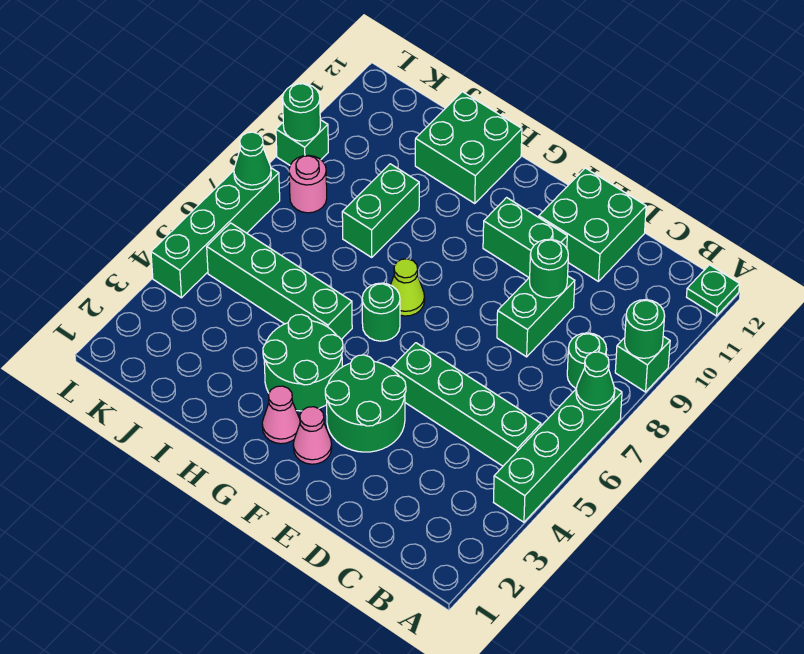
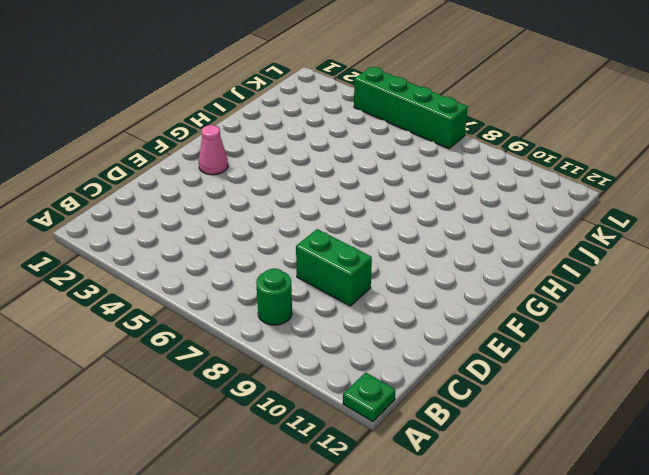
none -> green 1x4 brick [494,387,622,522]
none -> green 1x1 brick [615,336,670,392]
none -> green 1x4 brick [392,343,541,466]

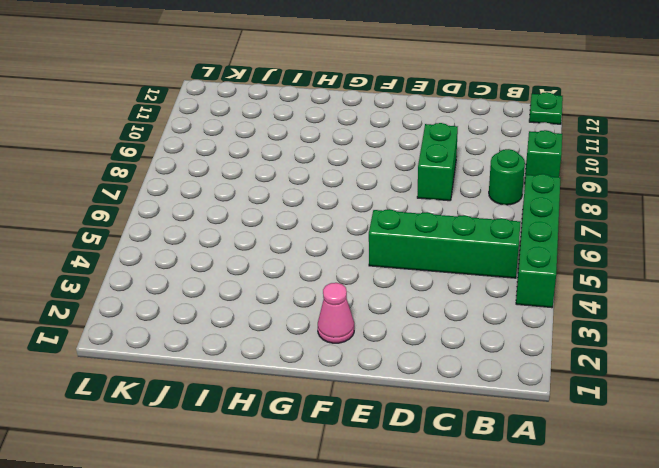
none -> green 2x2 brick [539,168,646,282]
none -> green 2x2 round brick [325,355,406,452]
none -> green 1x2 brick [483,198,567,277]

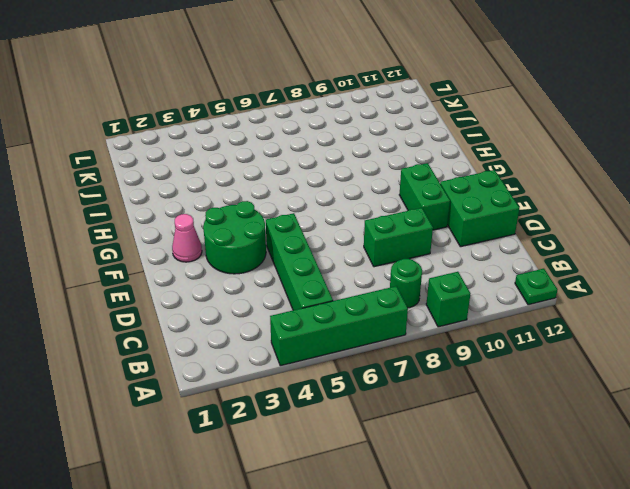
none -> pink 1x1 cone [262,386,300,444]
none -> green 2x2 round brick [263,314,343,411]
none -> green 1x1 round brick [362,283,400,341]

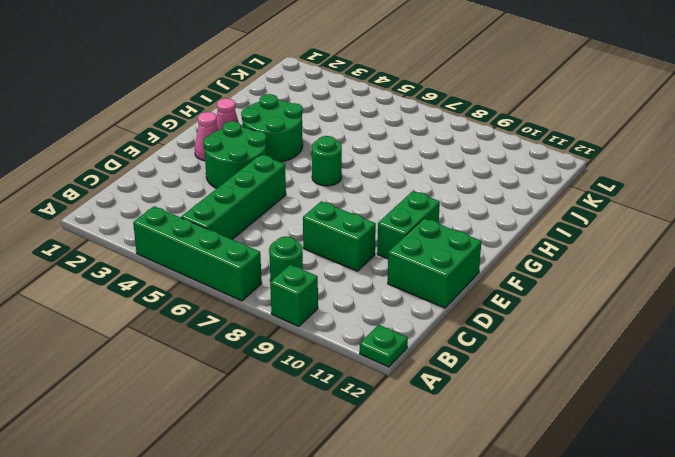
none -> lime 1x1 cone [391,259,425,316]
none -> green 1x4 brick [207,223,352,340]
none -> green 2x2 brick [415,92,522,203]

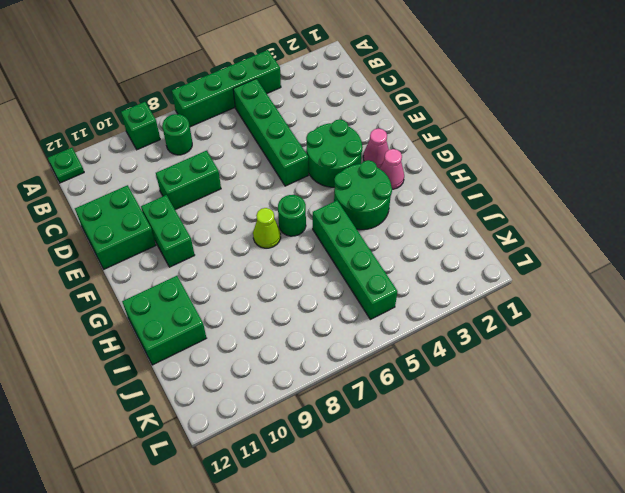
none -> green 1x2 brick [342,164,419,257]
none -> pink 1x1 round brick [289,155,327,213]
none -> green 1x4 brick [151,168,280,298]

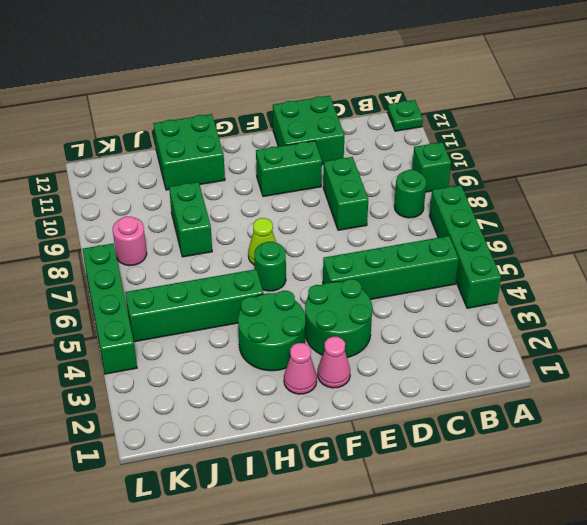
none -> green 1x1 brick [276,120,328,165]
none -> green 1x1 cone [576,352,615,410]
none -> green 1x1 round brick [625,300,665,358]

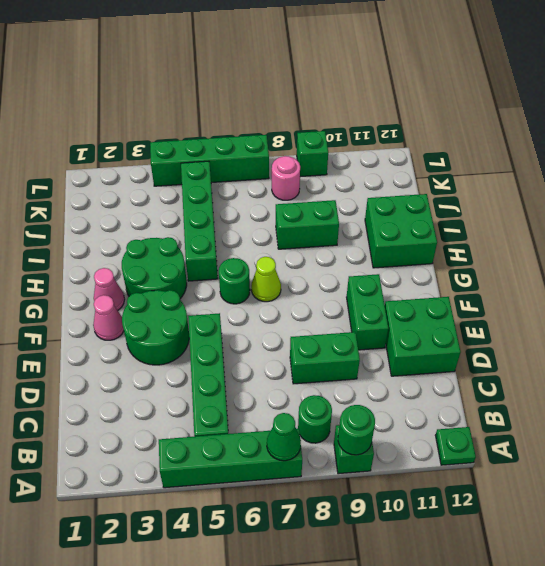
none -> green 1x1 round brick [530,239,568,298]
none -> green 1x1 cone [234,132,271,190]
none -> green 1x1 round brick [283,83,320,141]

